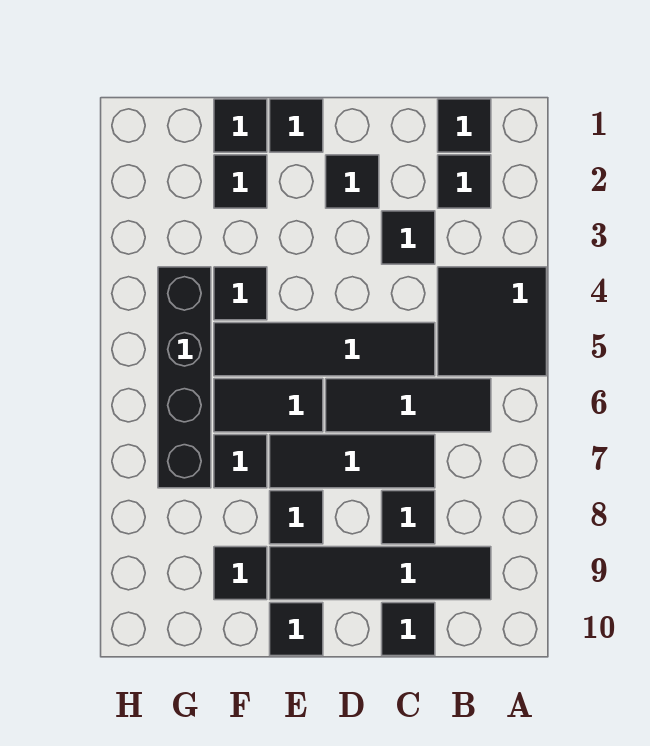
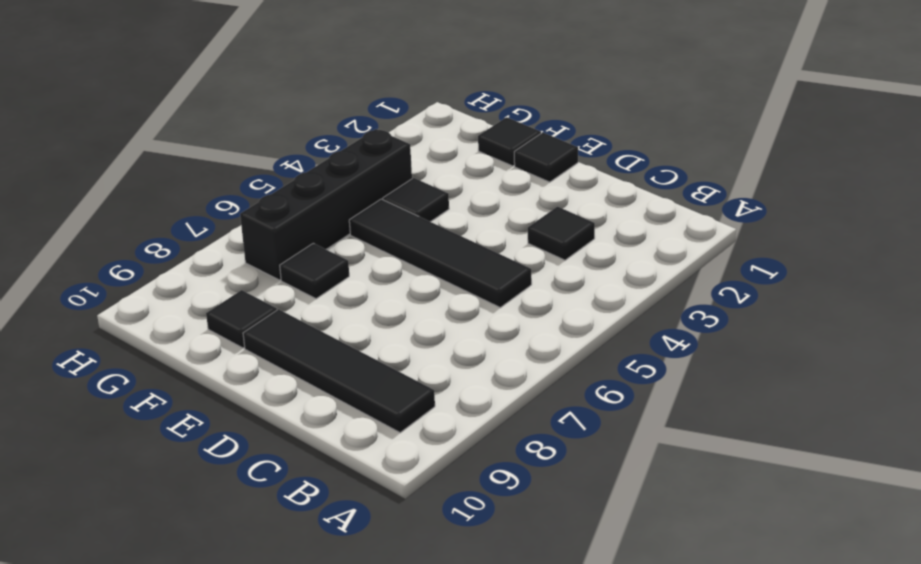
none -> black 2x2 tile [438,267,547,376]
none -> black 1x1 tile [438,99,491,152]
none -> black 1x1 tile [438,155,491,208]

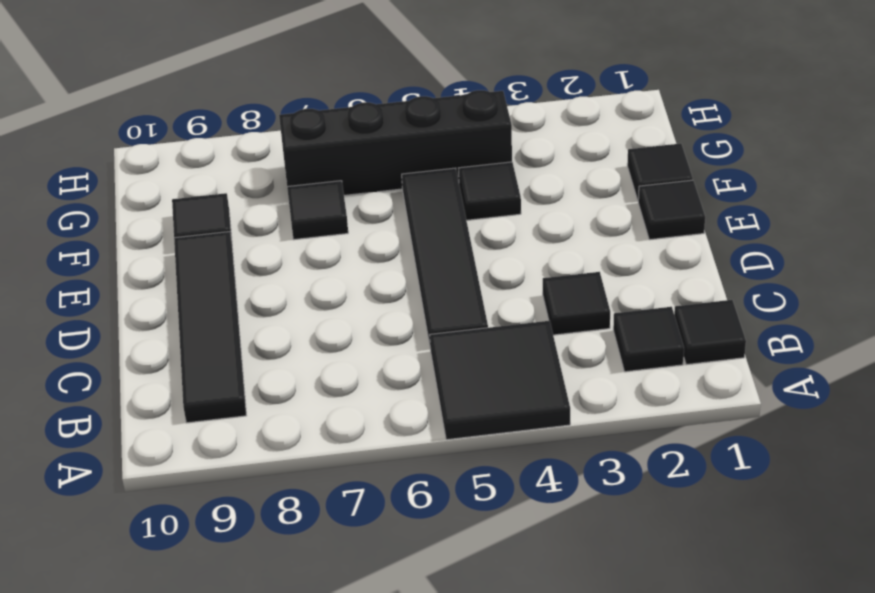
none -> black 1x3 tile [326,379,491,432]
none -> black 1x3 tile [270,435,435,488]
none -> black 1x1 tile [382,491,435,544]

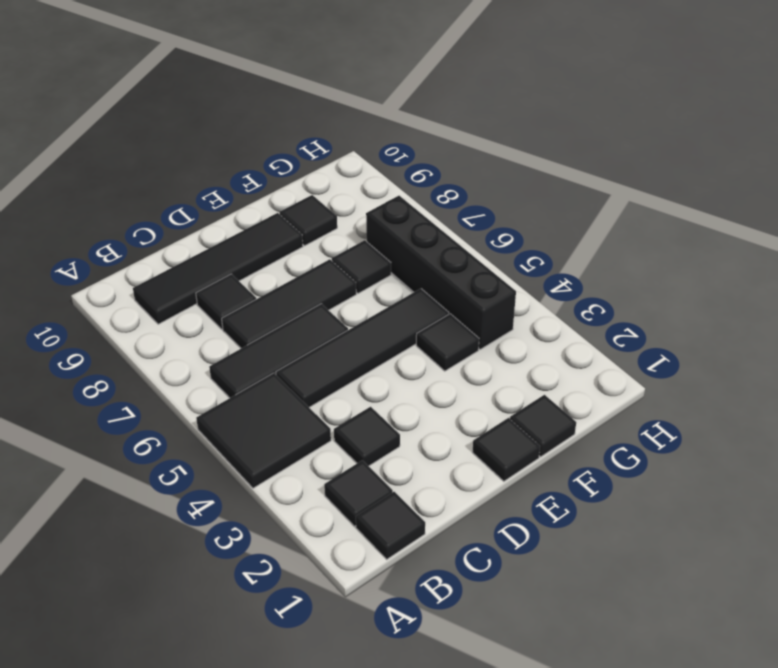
none -> black 1x1 tile [382,603,435,656]
none -> black 1x1 tile [326,155,379,208]
none -> black 1x2 tile [214,379,323,432]

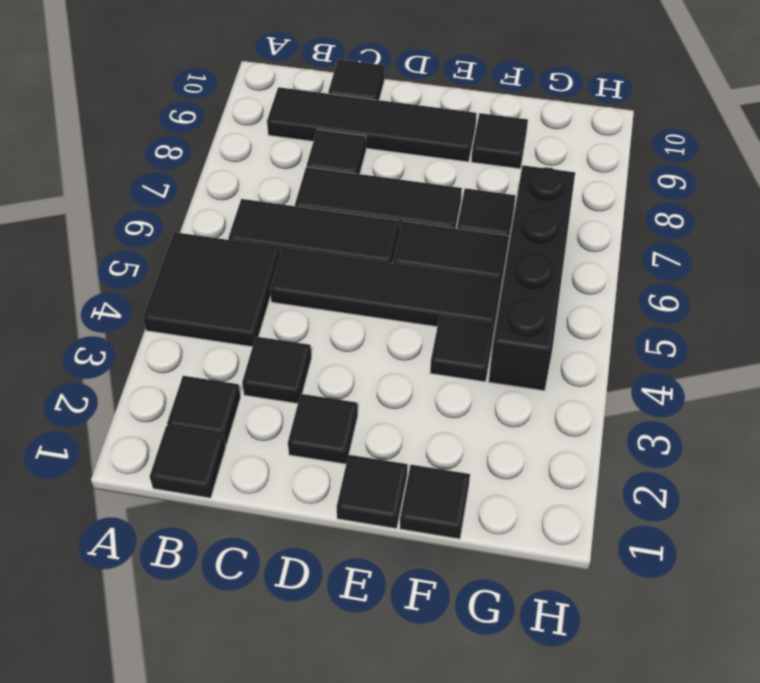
none -> black 1x1 tile [270,491,323,544]
none -> black 1x1 tile [270,603,323,656]
none -> black 1x1 tile [214,155,267,208]

